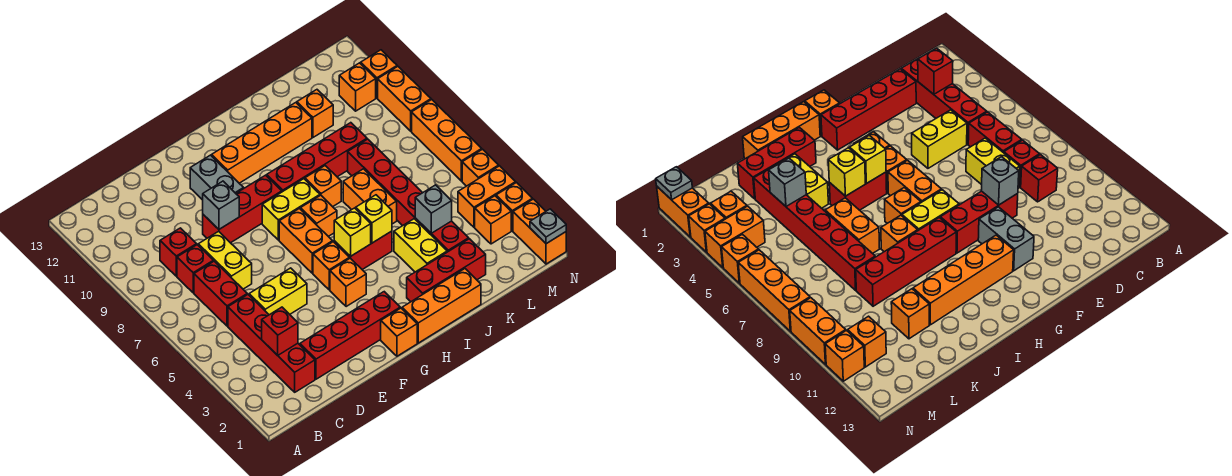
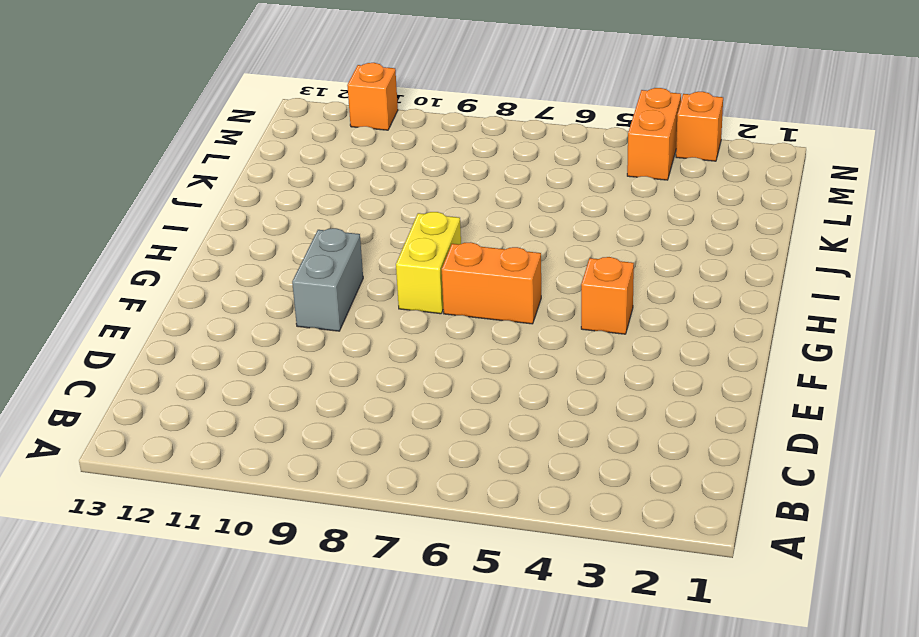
grey 1x2 brick [292,228,363,331] -> grey 1x2 brick turned to [190,155,244,200]
none -> red 1x4 brick [228,295,315,392]
none -> red 1x2 brick [194,261,247,326]
none -> red 1x1 brick [177,245,213,293]
none -> red 1x1 brick [160,228,197,276]

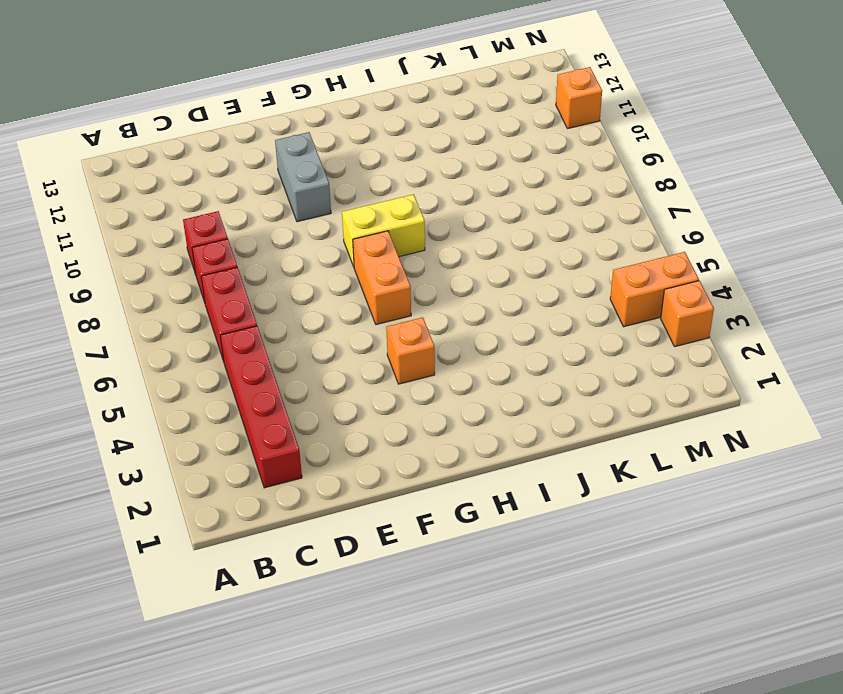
none -> red 1x4 brick [300,292,400,379]
none -> yellow 1x2 brick [249,268,307,315]
none -> yellow 1x2 brick [198,231,252,289]
none -> red 1x3 brick [203,175,282,243]

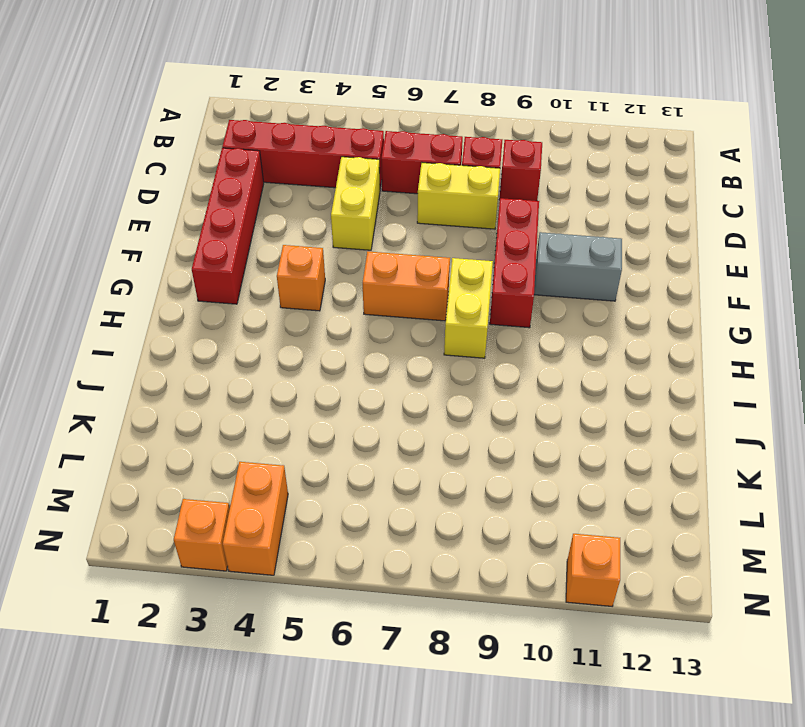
none -> orange 1x1 brick [381,308,417,356]
none -> orange 1x1 brick [313,242,350,290]
none -> orange 1x4 brick [212,103,312,183]
none -> orange 1x3 brick [402,269,481,343]

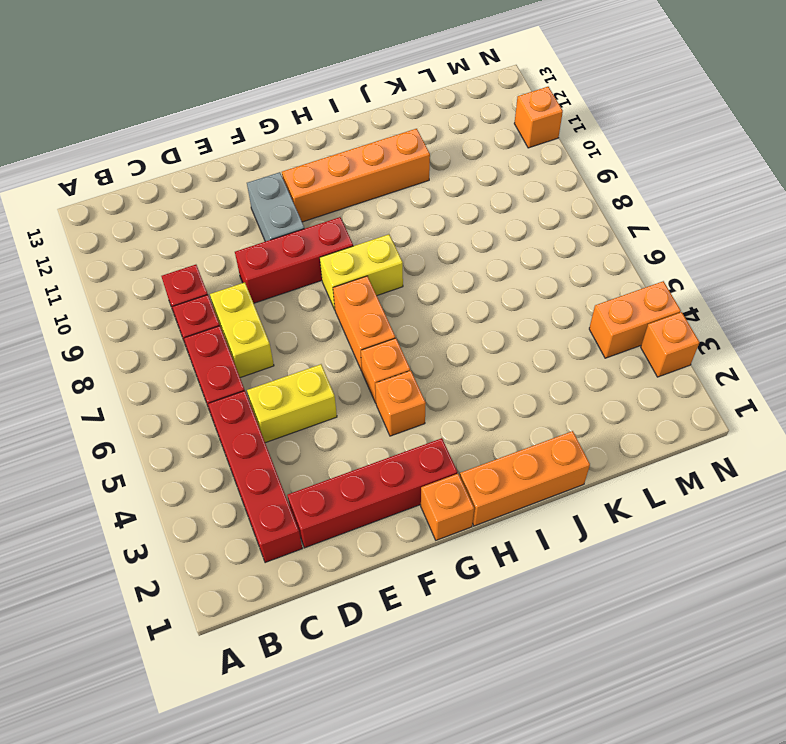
none -> red 1x2 brick [334,231,392,270]
none -> orange 1x1 brick [301,195,337,236]
none -> red 1x4 brick [267,123,367,192]
none -> red 1x3 brick [407,239,486,302]

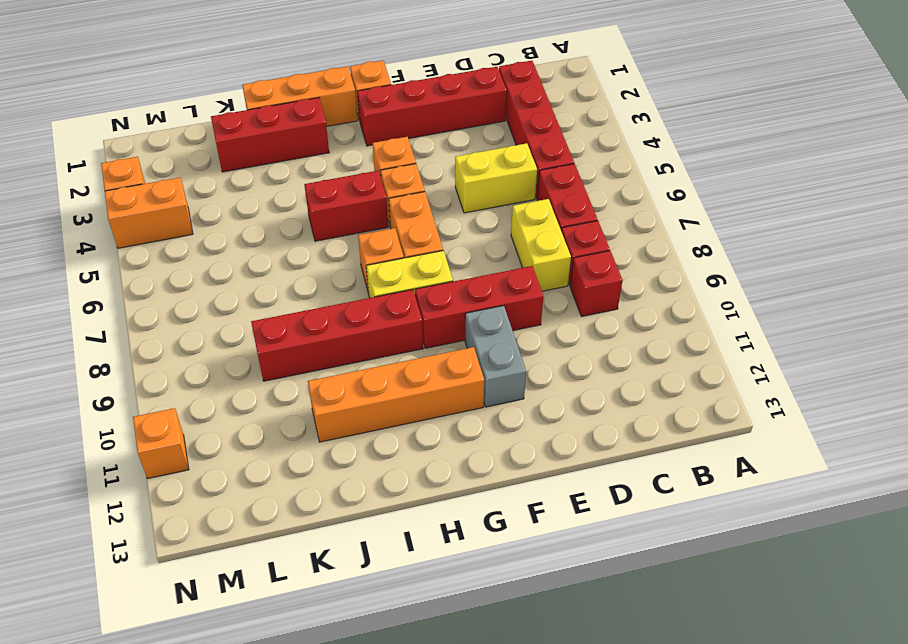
none -> orange 1x1 brick [305,166,341,207]
none -> yellow 1x2 brick [394,219,447,272]
none -> orange 1x2 brick [343,169,397,224]
none -> red 1x6 brick [348,139,469,252]

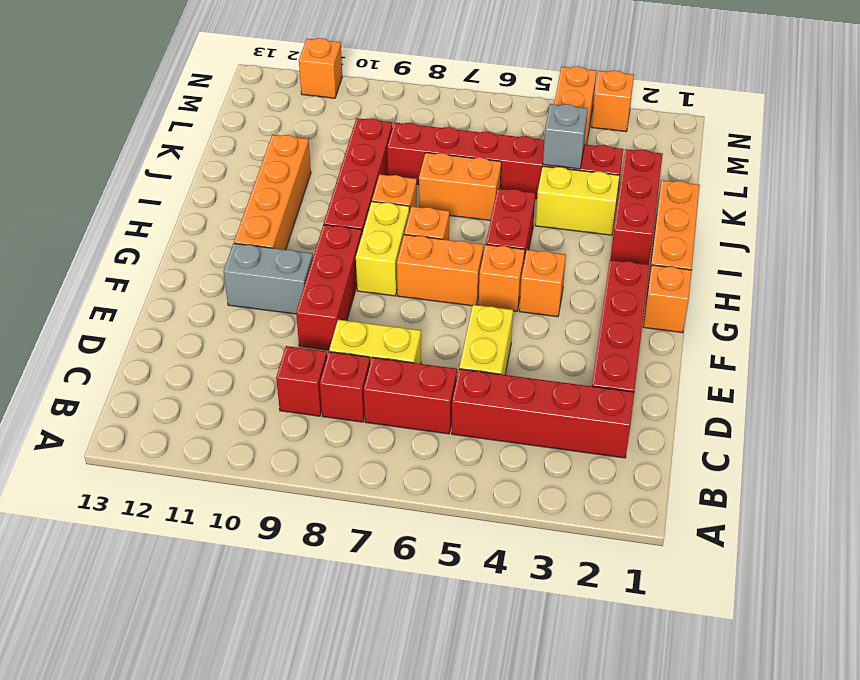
none -> orange 1x1 brick [297,90,333,137]
none -> orange 1x1 brick [475,196,511,244]
none -> orange 1x1 brick [339,63,376,111]
none -> orange 1x2 brick [513,199,566,264]

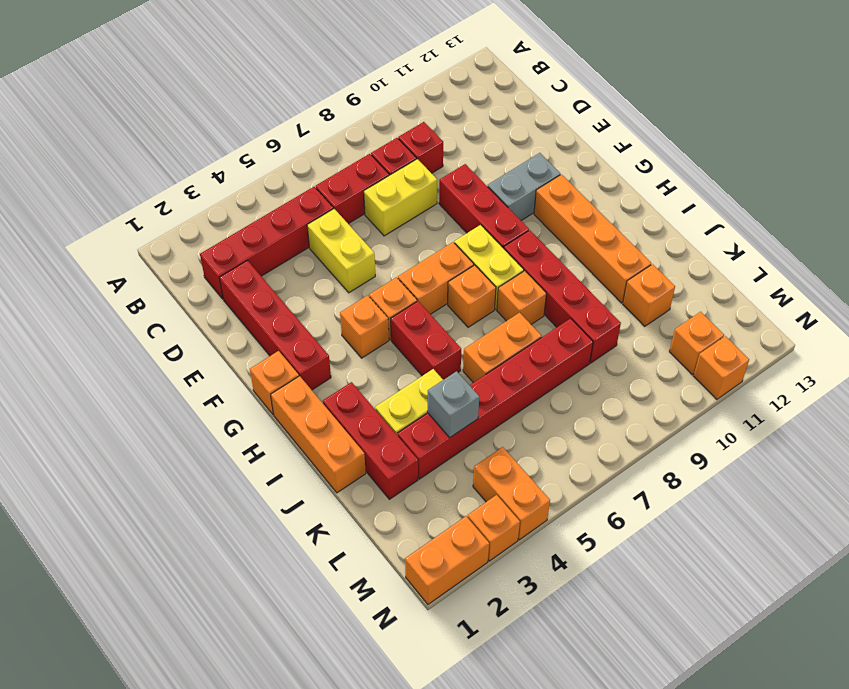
none -> orange 1x1 brick [475,196,511,244]
none -> orange 1x1 brick [462,149,499,186]
none -> orange 1x3 brick [412,100,482,181]
none -> orange 1x2 brick [378,66,431,131]

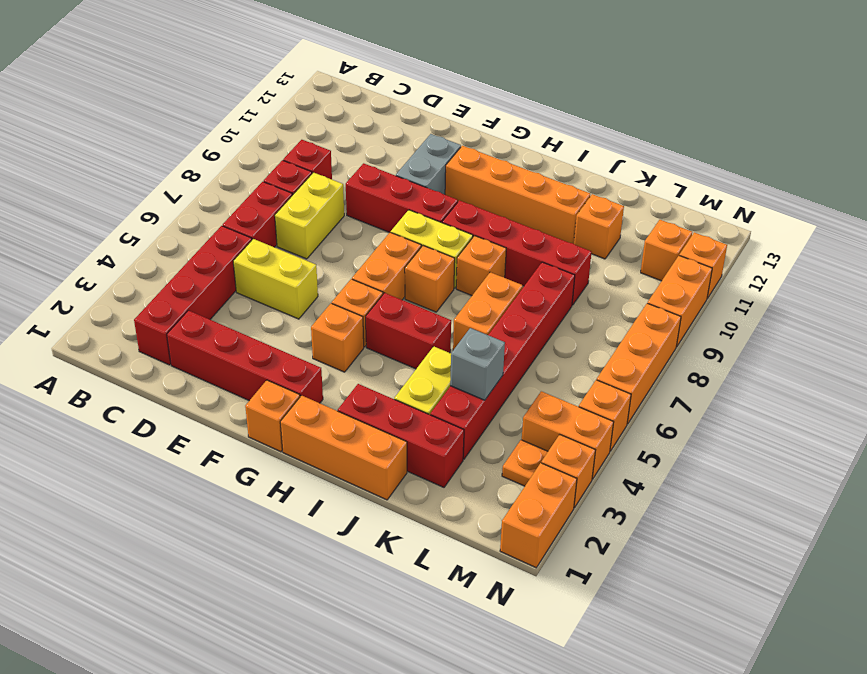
orange 1x1 plate [502,440,548,486] -> orange 1x1 brick [475,196,511,244]
none -> red 1x1 brick [262,307,298,355]
none -> grey 1x1 brick [203,181,239,229]
none -> yellow 1x1 brick [334,208,371,256]
none -> yellow 1x1 brick [356,195,392,243]

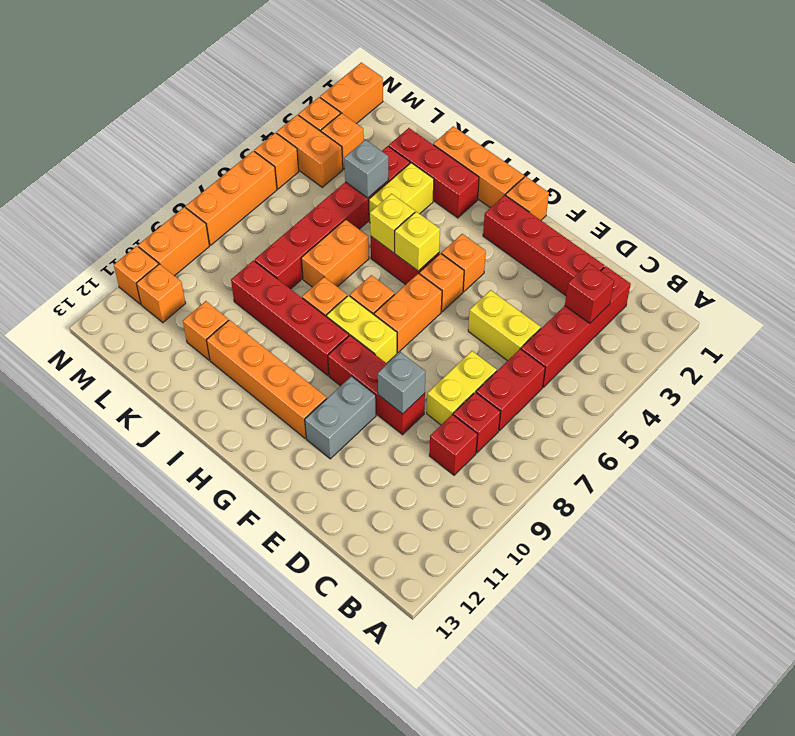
none -> grey 1x1 plate [530,209,566,244]

